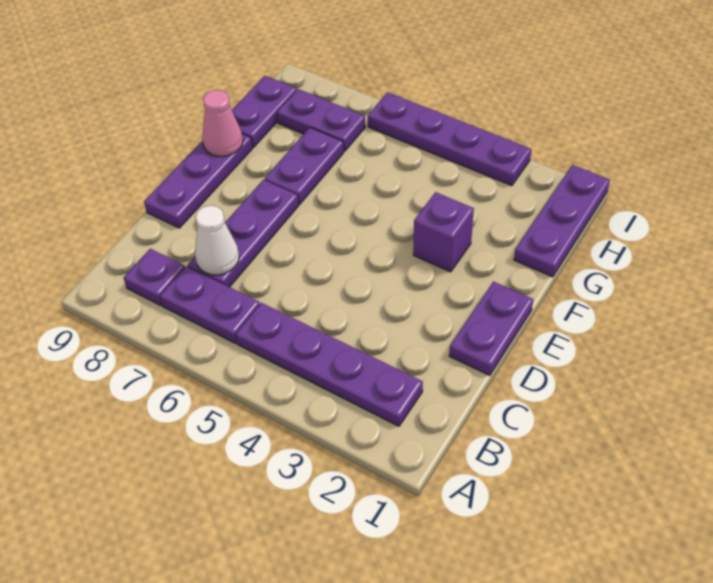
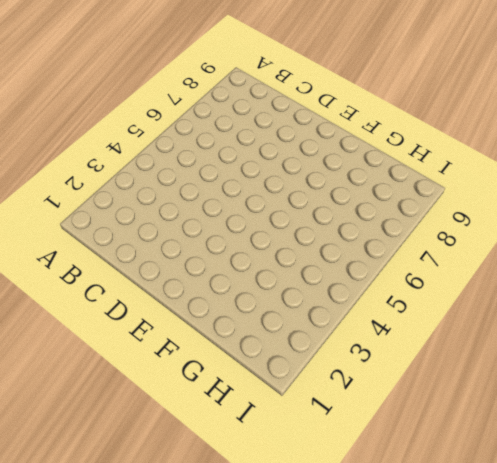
none -> purple 1x4 plate [236,303,423,426]
none -> purple 1x2 plate [160,266,260,343]
none -> purple 1x1 plate [124,249,185,306]

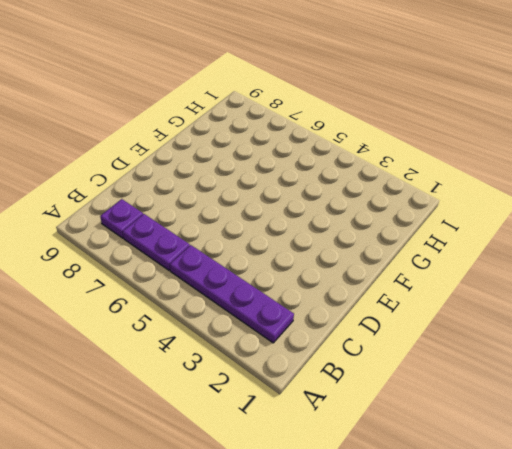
none -> purple 1x3 plate [188,180,299,287]
none -> purple 1x2 plate [449,282,533,375]
none -> purple 1x3 plate [144,134,252,228]

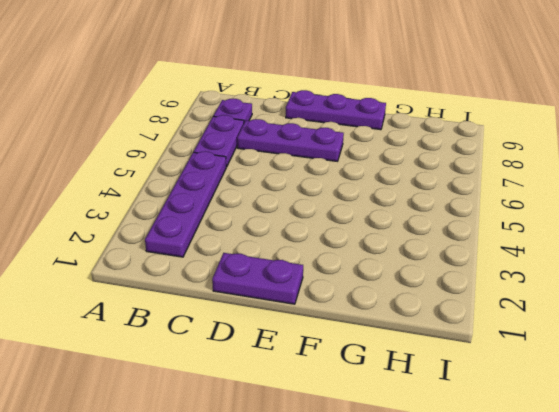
none -> purple 1x1 brick [413,192,474,272]
none -> purple 1x2 plate [265,128,344,204]
none -> purple 1x3 plate [514,165,610,277]

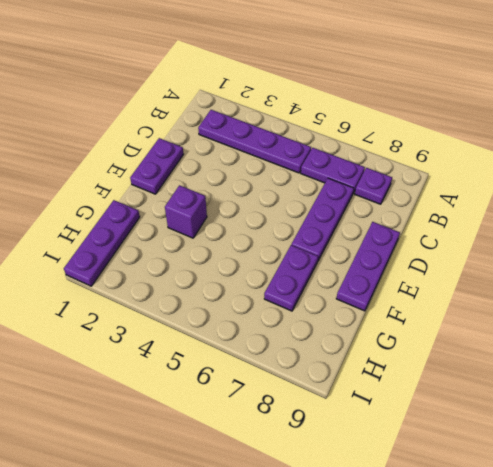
none -> purple 1x2 plate [232,76,297,147]
none -> purple 1x2 plate [277,89,365,151]
none -> purple 1x4 plate [368,92,531,186]

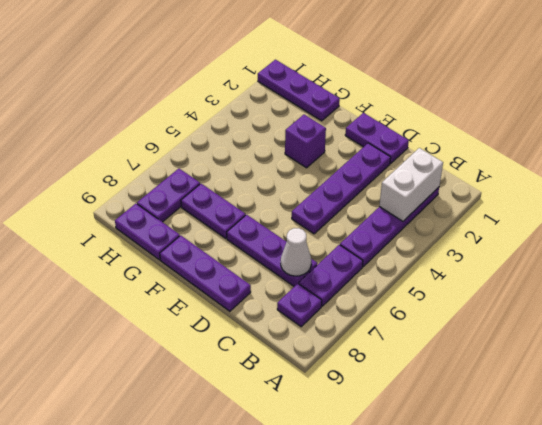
white 1x2 brick [379,148,443,221] -> none
purple 1x4 plate [292,143,391,234] -> purple 1x4 plate moved to [368,92,531,186]
none -> pink 1x1 cone [202,90,243,156]

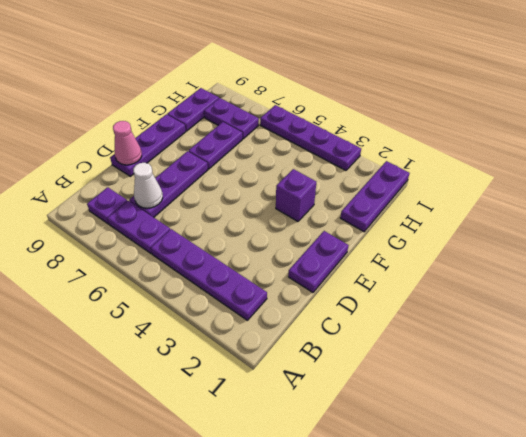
pink 1x1 cone [113,121,142,165] -> pink 1x1 cone moved to [202,90,243,156]

